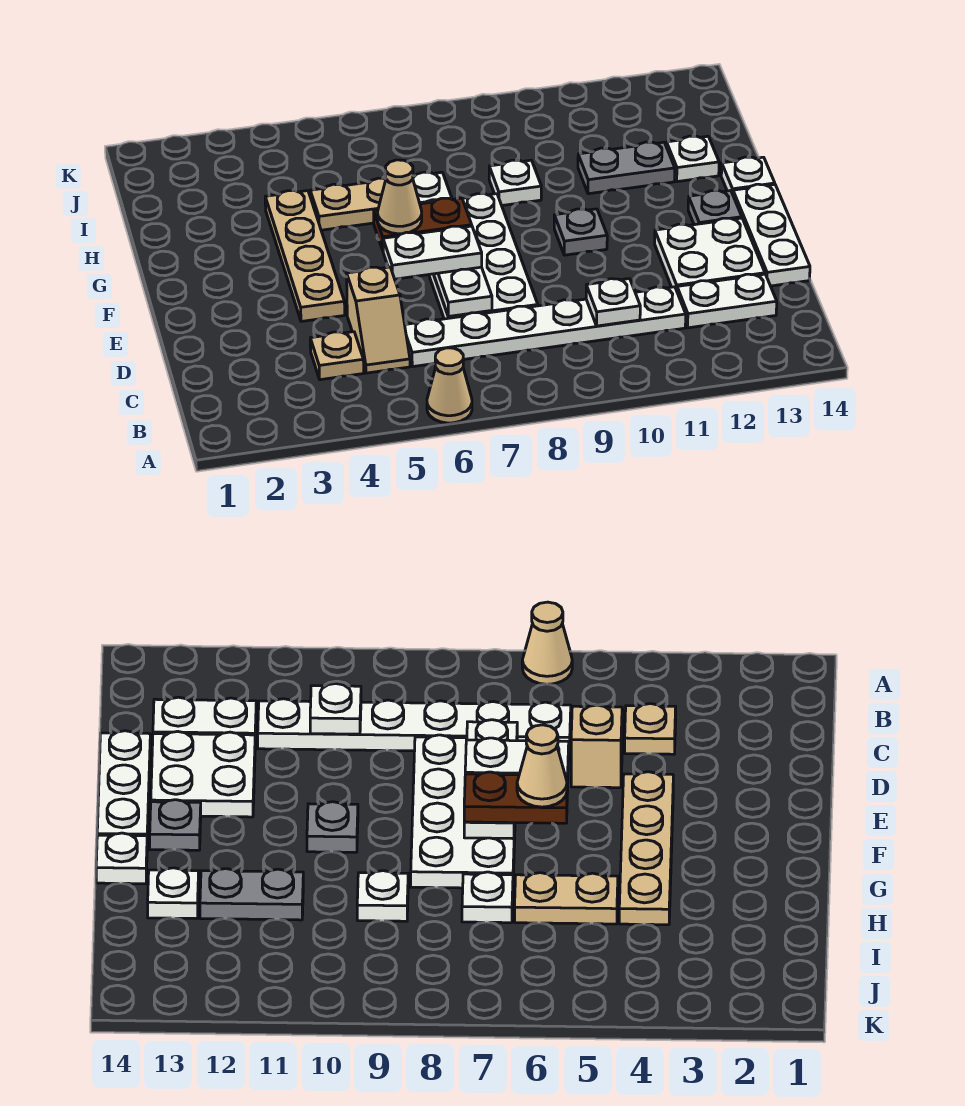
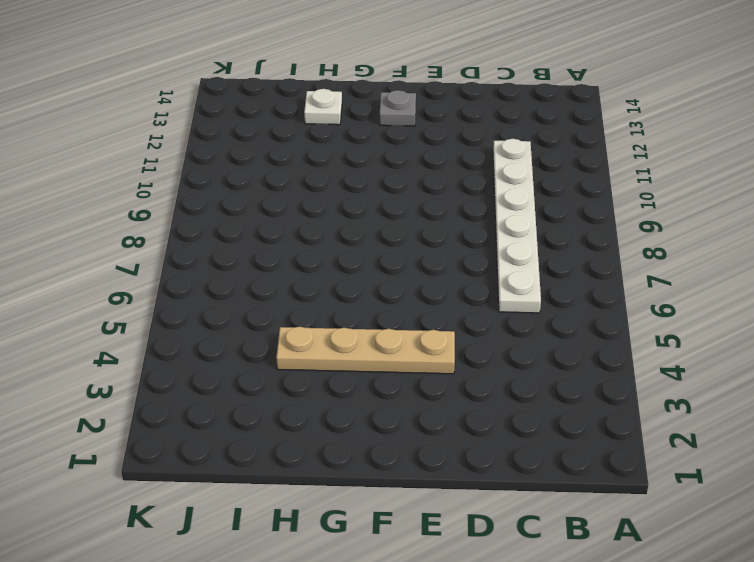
none -> tan 1x1 cone [427,348,472,423]
none -> tan 1x1 plate [310,332,364,380]
none -> tan 1x2 slope [347,267,410,373]

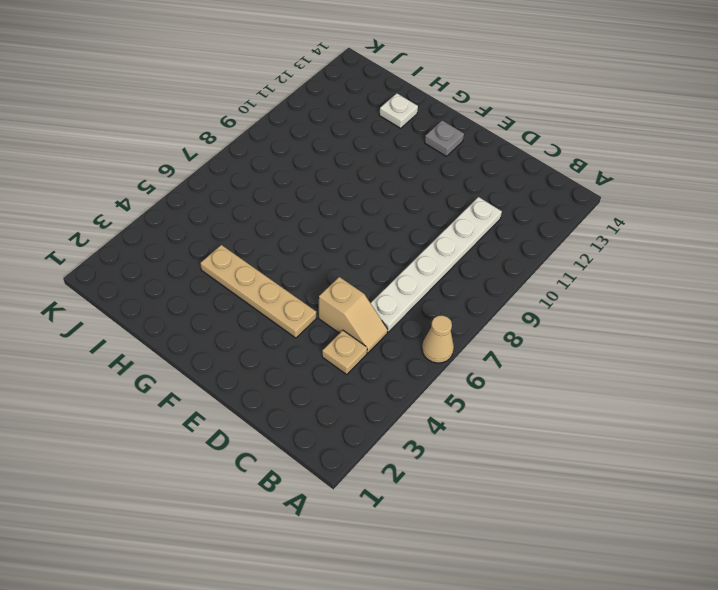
none -> white 1x2 plate [677,274,777,328]
none -> white 2x4 plate [425,194,538,319]
none -> white 2x2 plate [655,218,765,290]

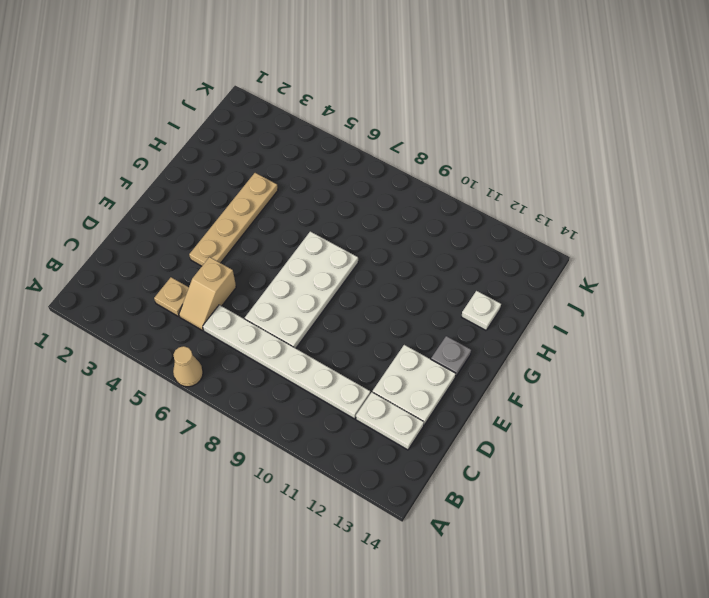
none -> white 1x3 plate [733,184,810,286]
none -> grey 1x1 plate [554,209,607,255]
none -> white 1x1 plate [721,157,775,194]

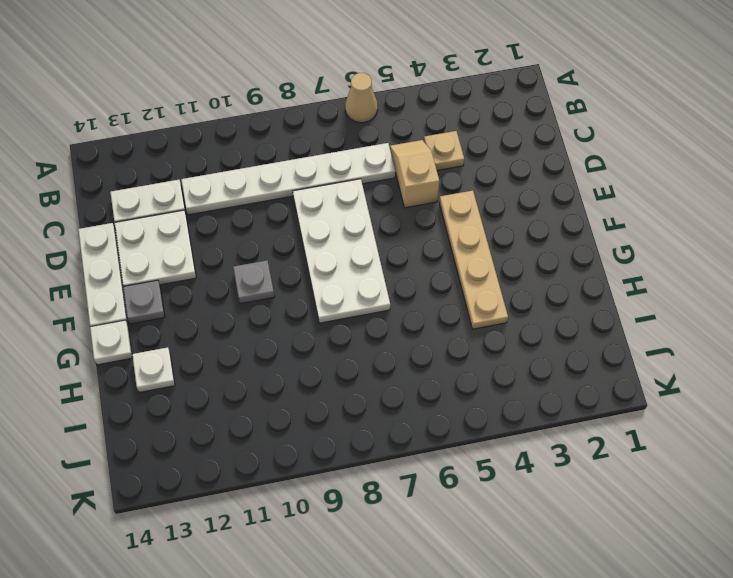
none -> tan 1x2 plate [310,178,386,230]
none -> white 1x1 plate [413,172,452,204]
none -> white 1x1 plate [489,160,541,205]

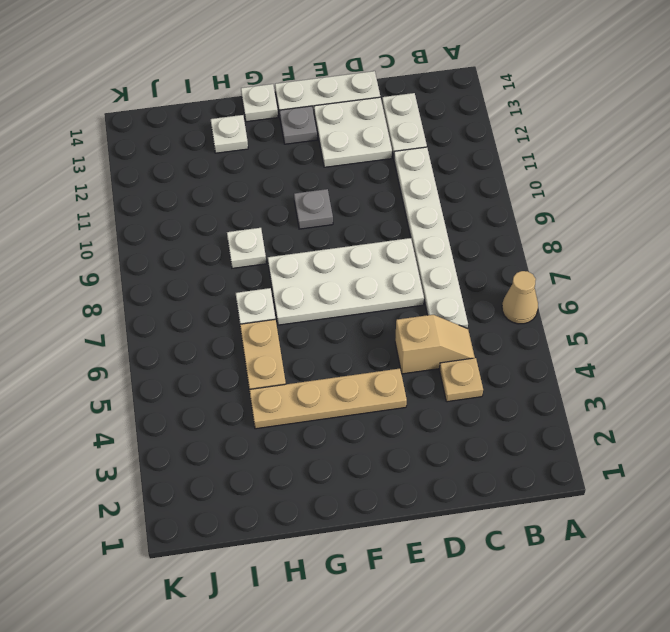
none -> grey 1x2 plate [578,142,675,194]
none -> white 1x1 plate [586,279,640,326]
none -> white 1x3 plate [434,267,492,316]

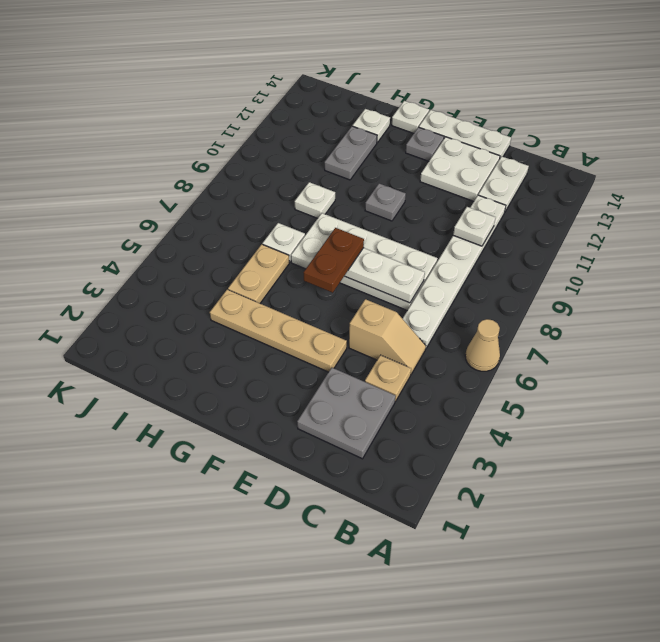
grey 2x2 plate [297,368,396,459] -> none
none -> white 1x2 plate [383,226,482,279]
none -> tan 1x1 cone [378,160,422,234]

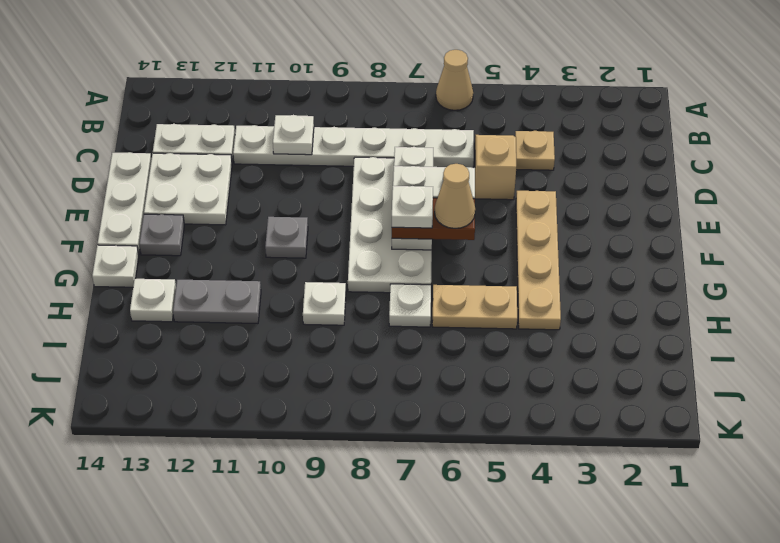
white 1x1 plate [392,186,433,228] -> none

